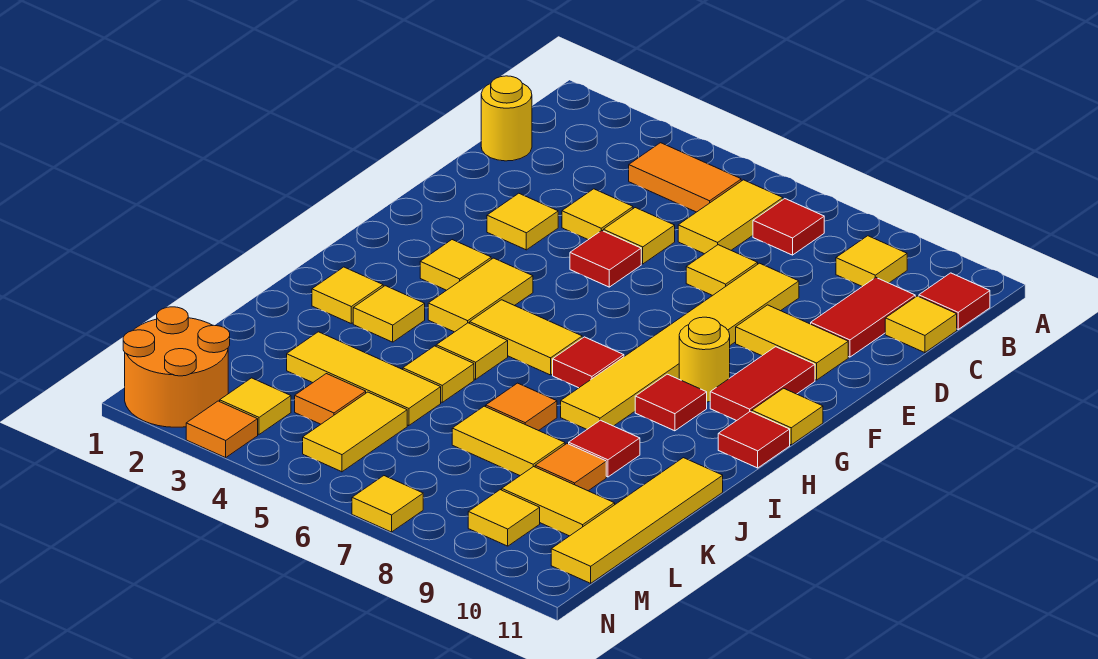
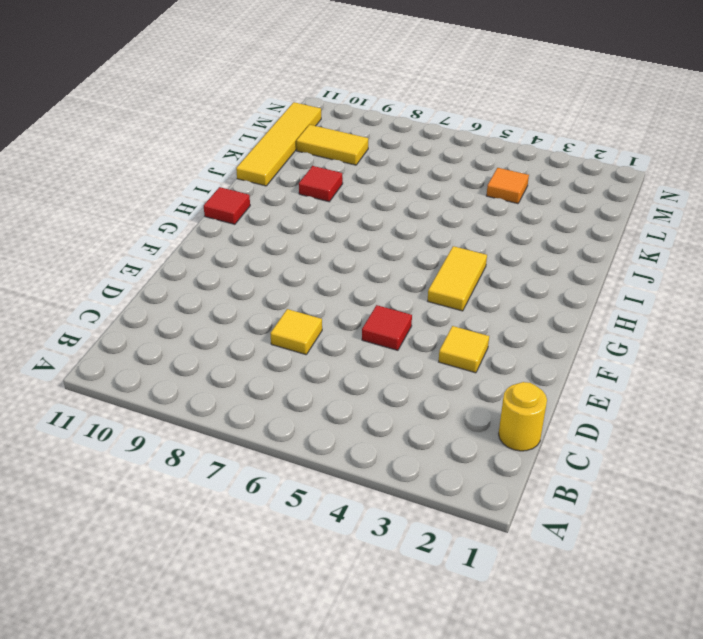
none -> orange 1x2 tile [629,143,741,212]
none -> yellow 1x2 tile [678,180,783,254]
none -> red 1x1 tile [753,199,824,255]
none -> yellow 1x1 tile [836,236,907,287]

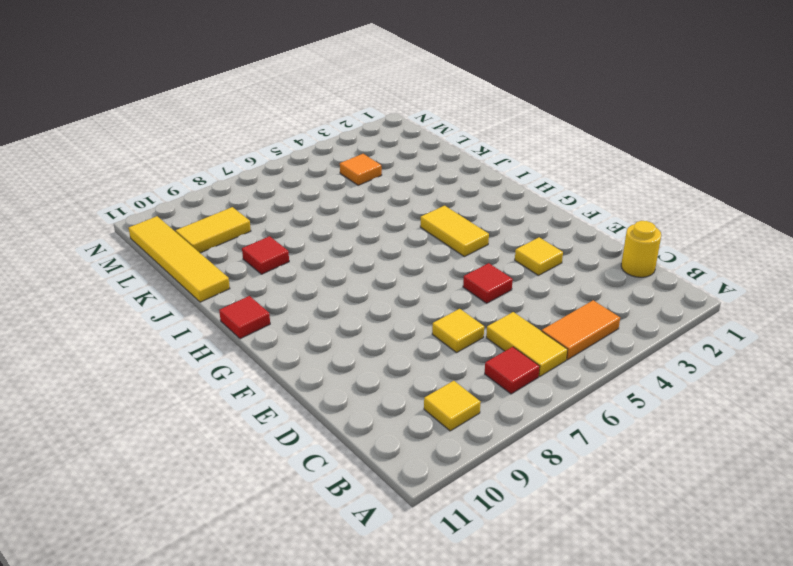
none -> red 1x1 tile [919,273,990,329]
none -> red 1x2 tile [811,277,915,357]
none -> yellow 1x1 tile [885,296,957,353]
none -> yellow 1x1 tile [562,189,633,240]

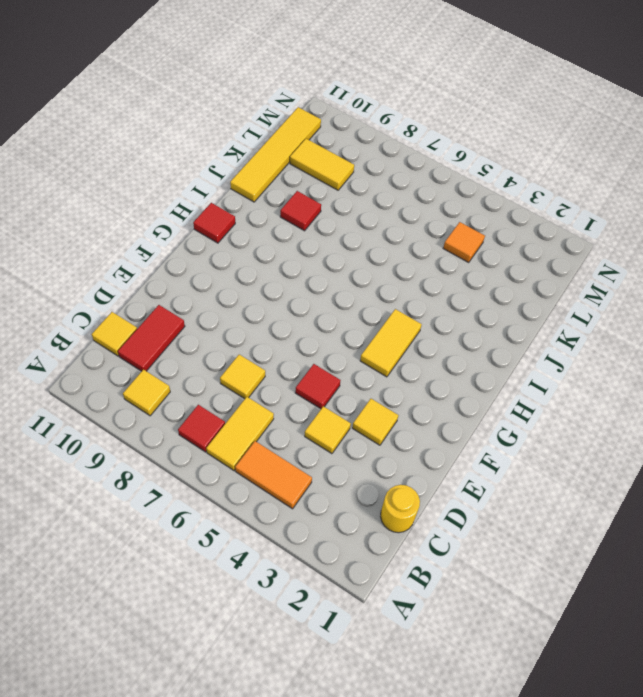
none -> red 1x1 tile [919,273,990,329]
none -> yellow 1x1 tile [603,208,675,264]
none -> yellow 1x6 tile [561,263,799,429]
none -> yellow 1x2 tile [736,305,848,380]

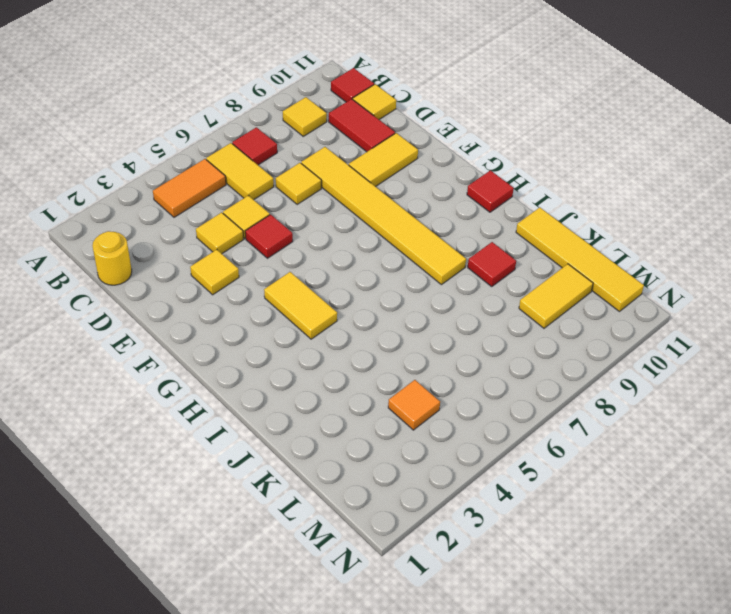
none -> red 1x2 tile [710,347,815,421]
none -> yellow 1x1 tile [420,240,491,290]
none -> yellow 1x1 round brick [679,317,730,402]
none -> yellow 1x1 tile [752,388,823,445]

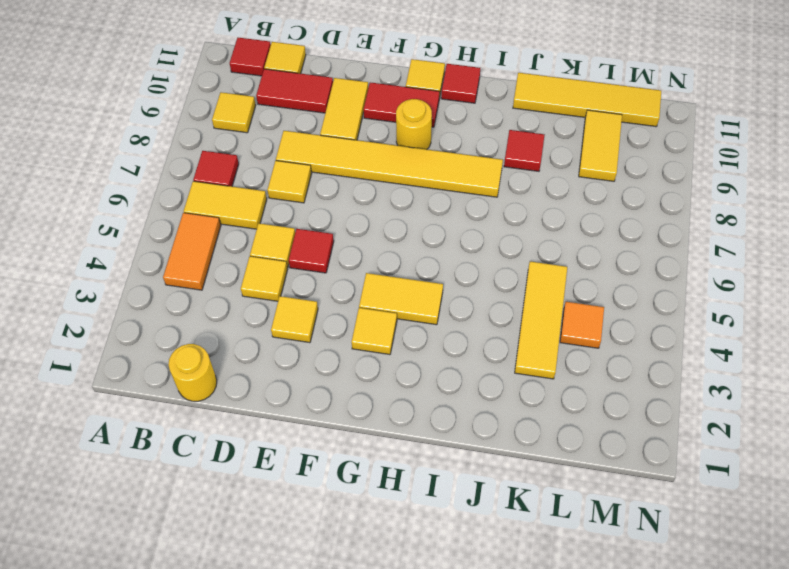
none -> yellow 1x2 tile [470,300,582,375]
none -> red 1x1 tile [553,337,624,388]
none -> red 1x1 tile [635,374,707,431]
none -> yellow 1x1 tile [312,267,383,323]

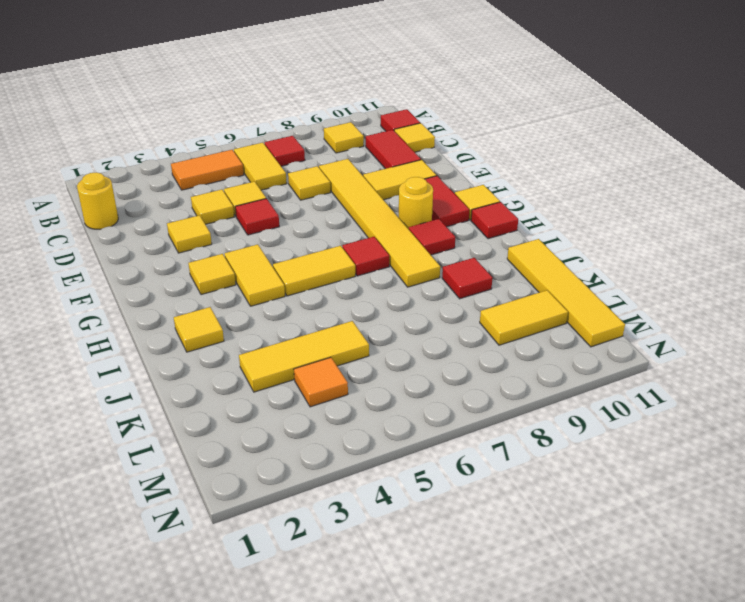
none -> yellow 1x1 tile [353,286,425,342]
none -> yellow 1x1 tile [436,323,508,379]
none -> yellow 1x1 tile [403,346,474,402]
none -> orange 1x1 tile [486,383,557,431]

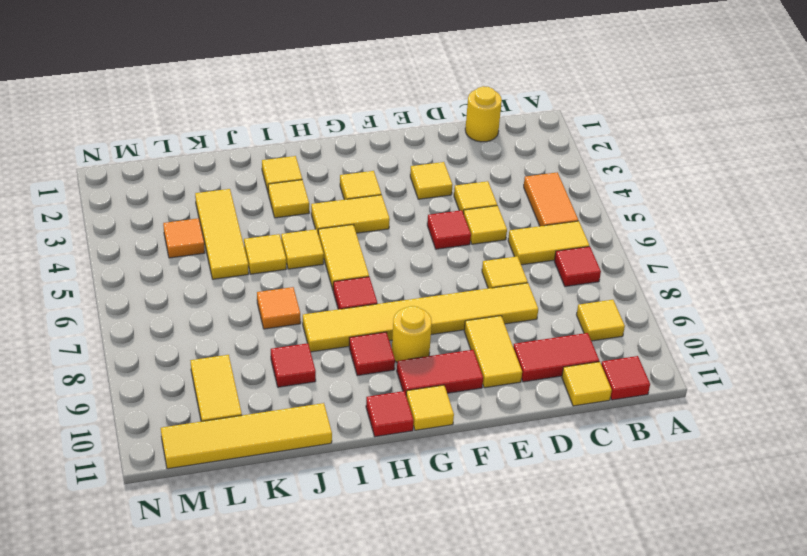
none -> yellow 1x2 tile [452,406,565,475]
none -> orange 1x1 tile [535,444,606,491]
none -> yellow 1x2 tile [303,392,407,472]
none -> orange 2x2 round brick [123,307,230,427]

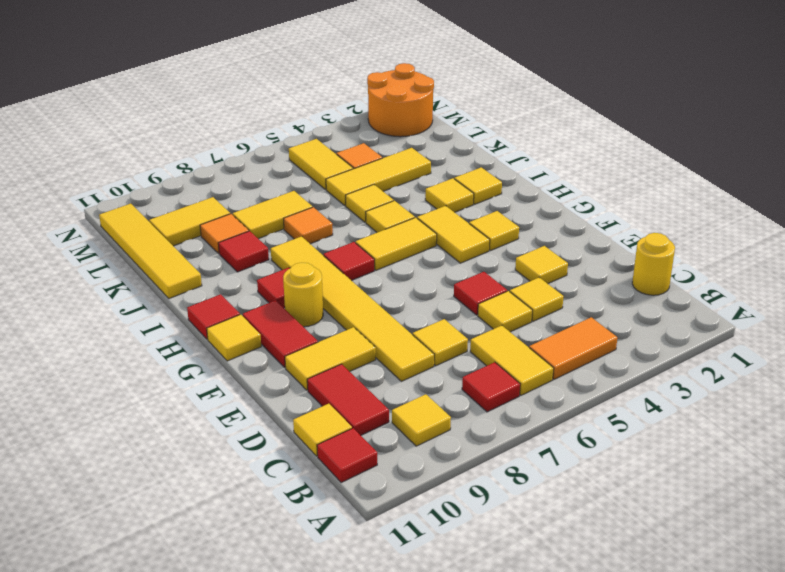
none -> yellow 1x1 tile [220,378,291,434]
none -> yellow 1x1 tile [468,490,540,546]
none -> orange 1x1 tile [186,401,258,458]
none -> yellow 1x1 tile [352,476,423,532]

